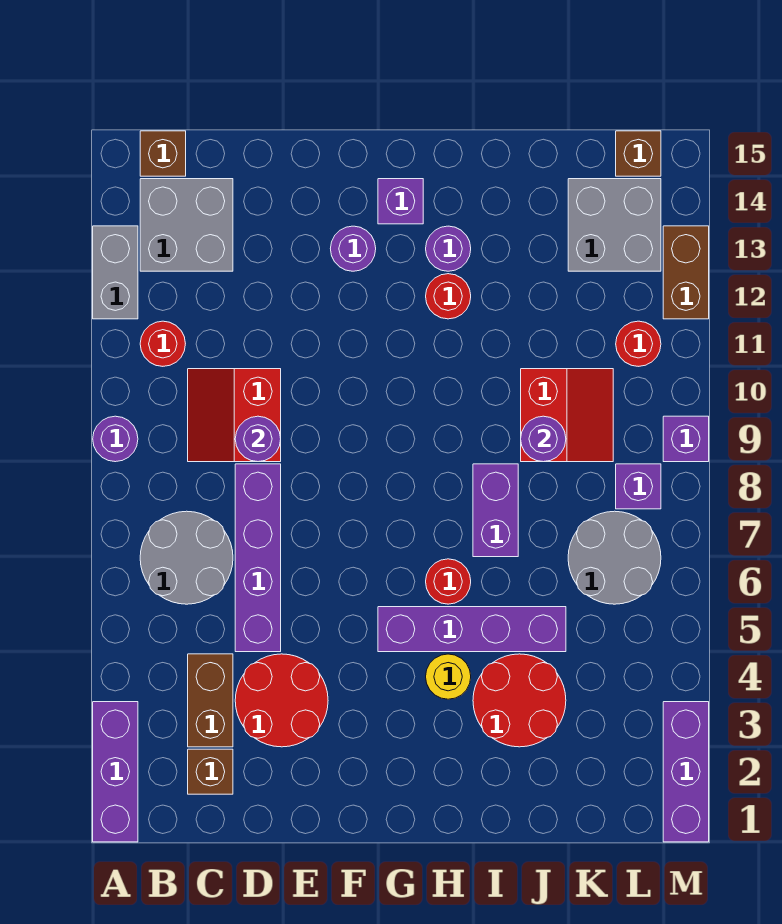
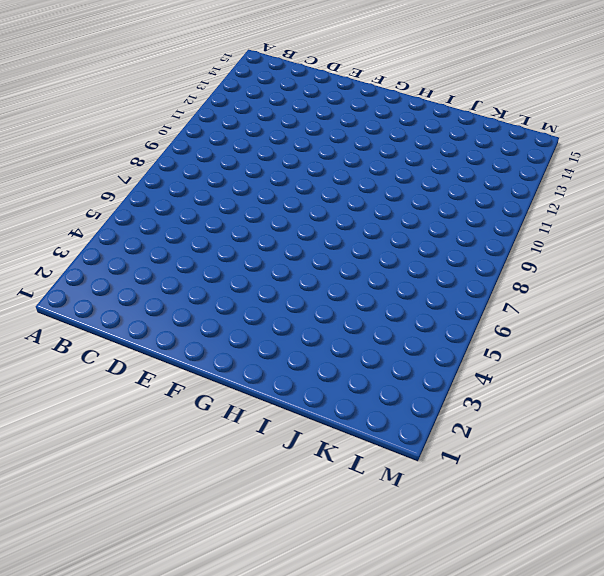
none -> purple 1x3 brick [93,702,138,842]
none -> purple 1x1 round brick [93,416,138,462]
none -> grey 1x2 brick [93,226,138,319]
none -> grey 2x2 round brick [140,511,233,604]

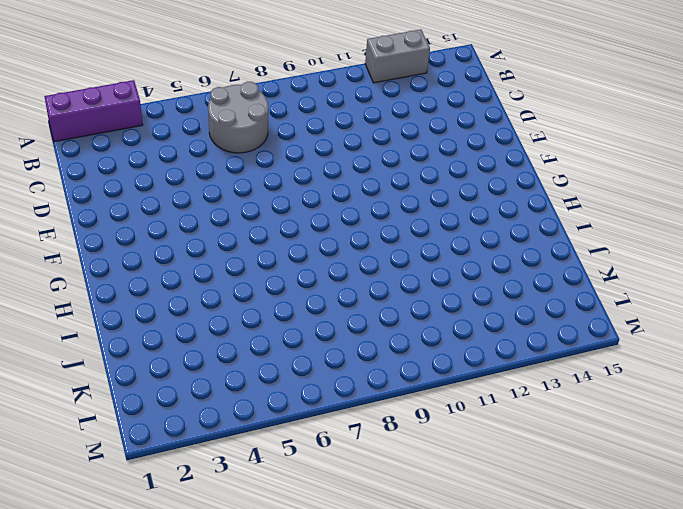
none -> purple 1x1 round brick [93,416,138,462]
none -> red 1x1 round brick [140,321,185,366]
none -> grey 2x2 brick [140,179,233,271]
none -> brown 1x1 brick [140,131,186,176]

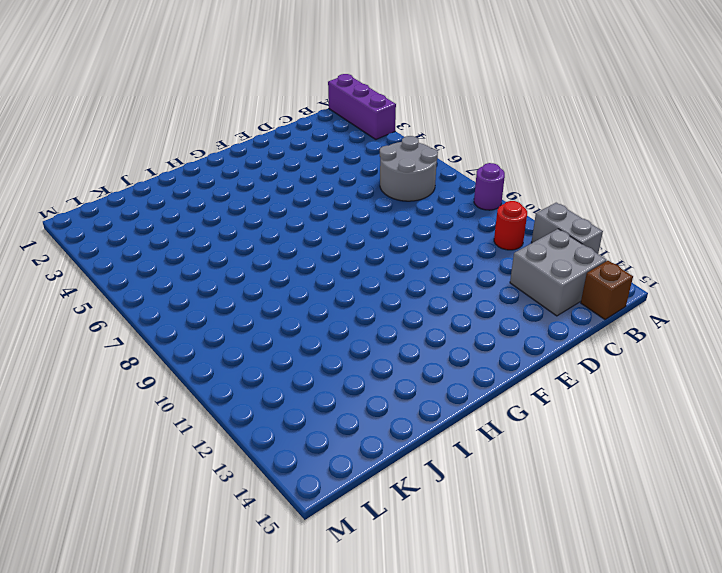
none -> brown 1x1 brick [188,749,233,794]
none -> brown 1x2 brick [188,654,233,747]
none -> red 2x2 slope [188,369,281,462]
none -> red 2x2 round brick [235,654,328,747]

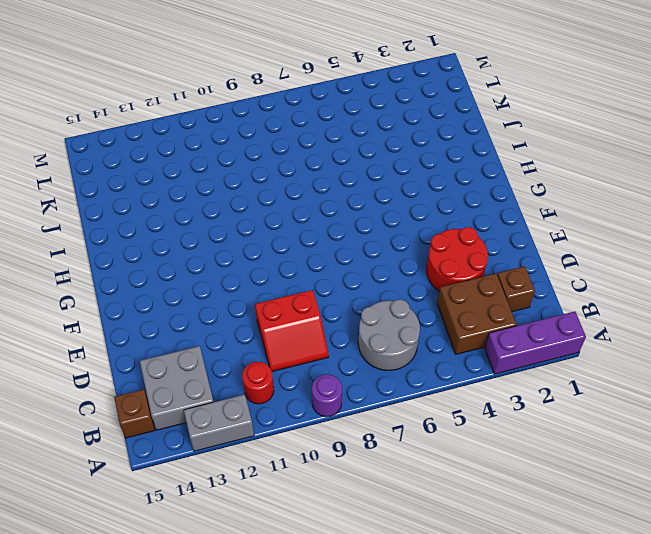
brown 2x2 brick [437,274,516,354] -> brown 1x2 brick [188,654,233,747]
none -> purple 1x4 brick [235,464,281,652]
none -> purple 1x1 round brick [330,226,376,271]
none -> purple 1x4 brick [378,607,566,652]
none -> purple 1x1 brick [378,179,423,224]

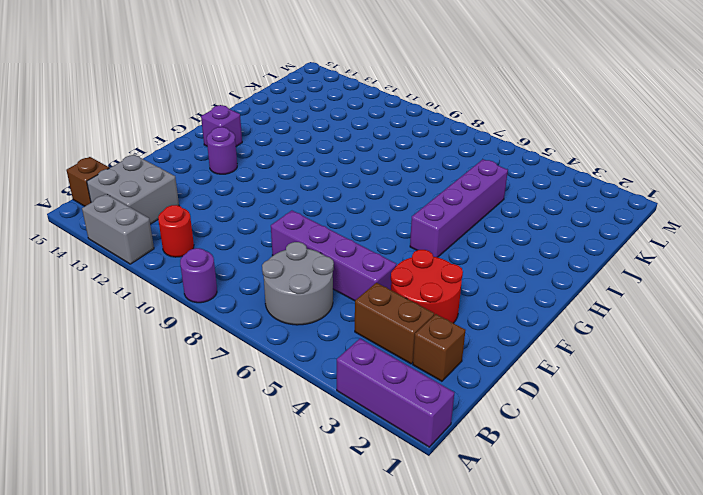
none -> red 2x2 slope [188,369,281,462]
none -> yellow 1x1 round brick [426,654,471,699]
none -> red 1x1 round brick [426,559,471,604]
none -> red 1x1 round brick [426,274,471,319]

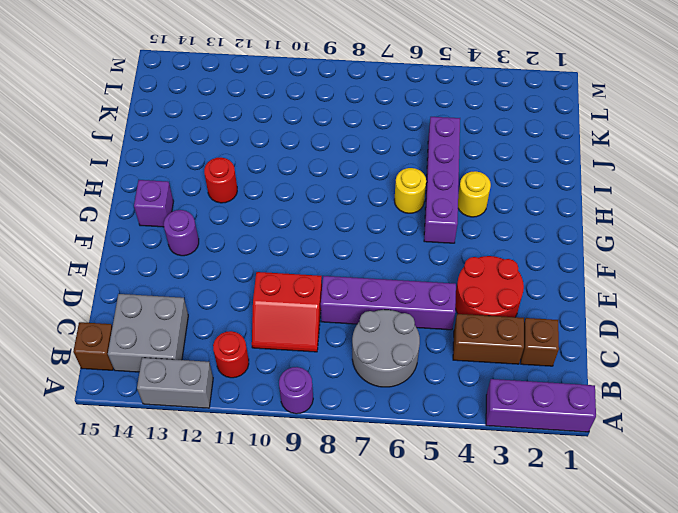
yellow 1x1 round brick [394,168,426,213] -> red 1x1 round brick [426,559,471,604]
none -> purple 1x1 round brick [426,226,471,271]
none -> red 2x2 round brick [473,654,566,747]
none -> purple 1x2 brick [473,464,518,557]
none -> red 2x2 slope [521,369,613,462]

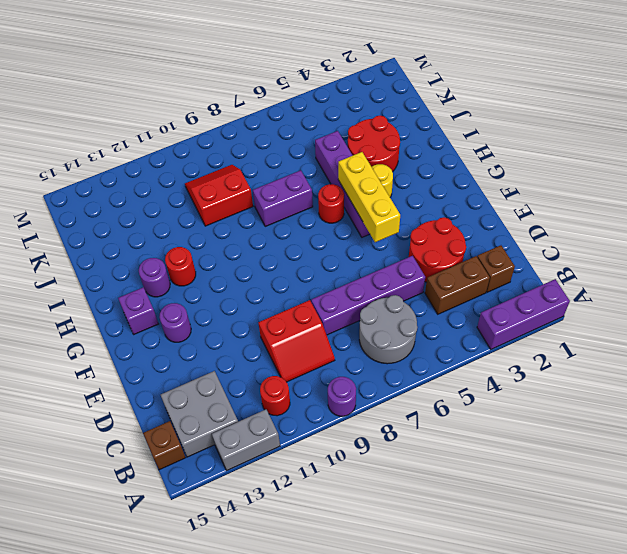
yellow 1x3 brick [338,152,400,242] -> none
none -> grey 2x2 round brick [568,511,661,604]
none -> grey 2x2 brick [568,179,661,271]
none -> purple 1x1 brick [616,464,661,509]
none -> red 1x1 round brick [616,321,661,366]

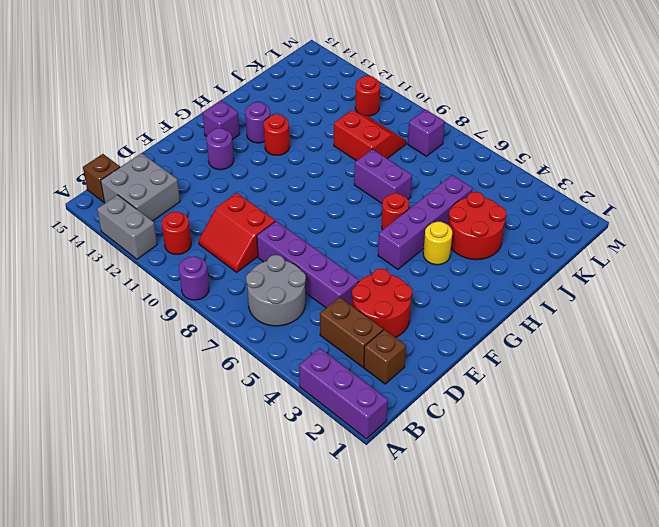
none -> grey 2x2 round brick [568,511,661,604]
none -> grey 2x2 brick [568,179,661,271]
none -> brown 1x1 brick [616,131,661,176]
none -> purple 1x3 brick [663,702,709,842]

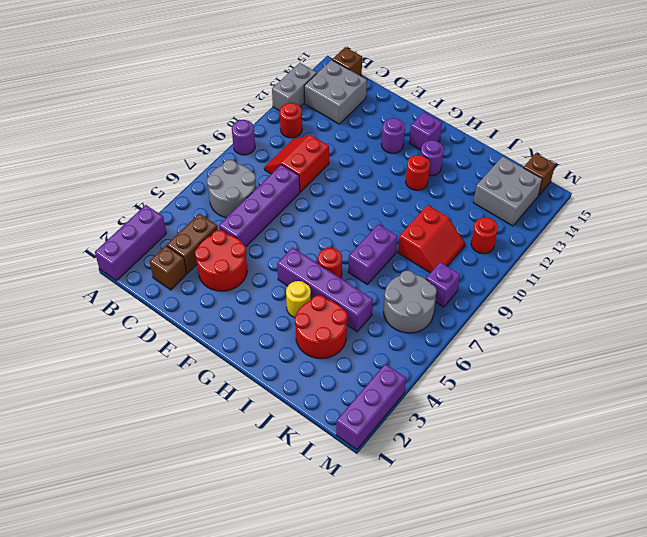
none -> purple 1x1 brick [663,416,709,462]
none -> brown 1x2 brick [663,226,709,319]
none -> purple 1x1 round brick [235,416,281,462]
none -> purple 1x1 round brick [521,416,566,462]

